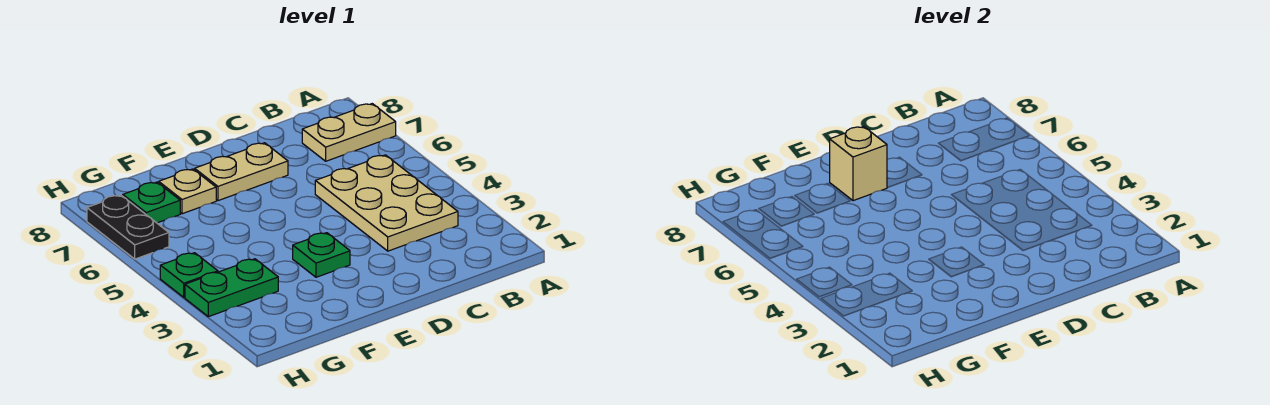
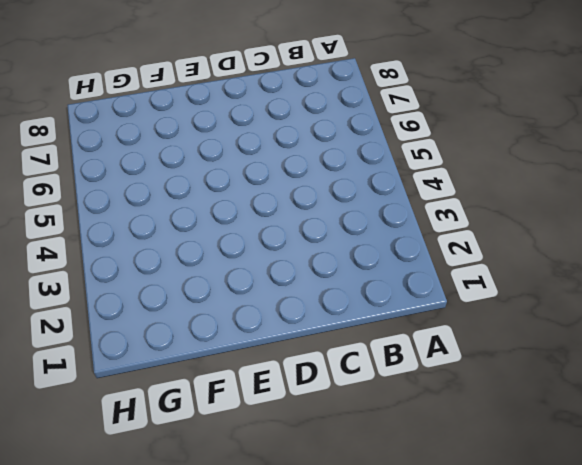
none -> tan 1x2 plate [302,104,396,161]
none -> tan 2x3 plate [315,155,458,251]

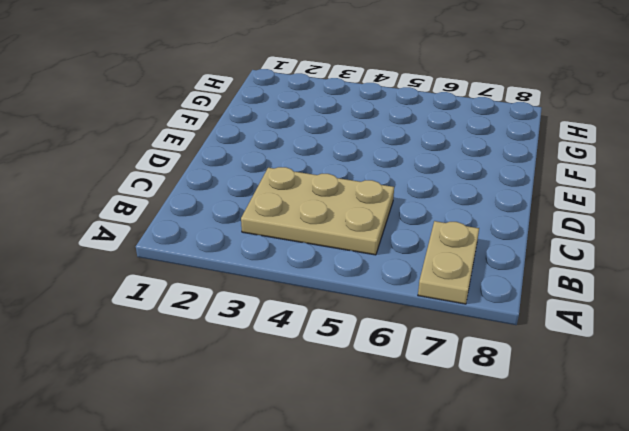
none -> tan 1x2 plate [195,143,288,201]
none -> green 1x1 plate [293,233,350,277]

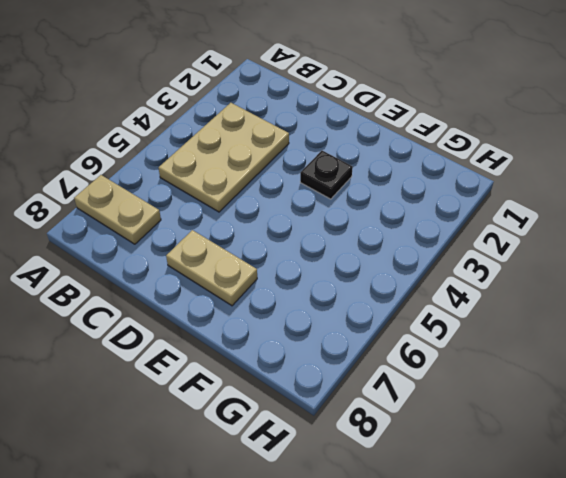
black 1x1 plate [300,151,353,199] -> green 1x1 plate [293,233,350,277]
none -> tan 1x1 plate [159,169,216,214]
none -> green 1x2 plate [185,259,278,317]

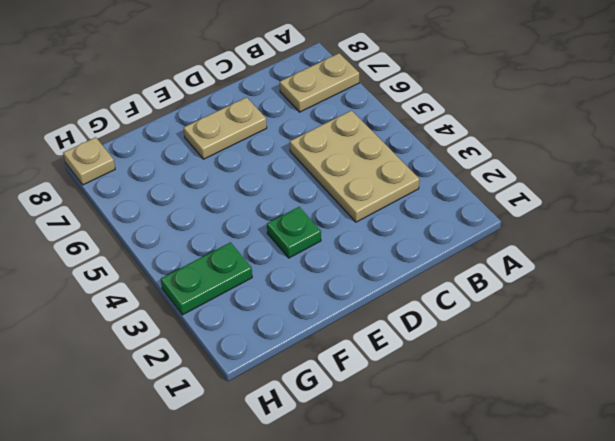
tan 1x1 plate [63,137,115,185] -> tan 1x1 plate moved to [159,169,216,214]
none -> green 1x1 plate [123,182,180,223]
none -> green 1x1 plate [160,253,218,297]

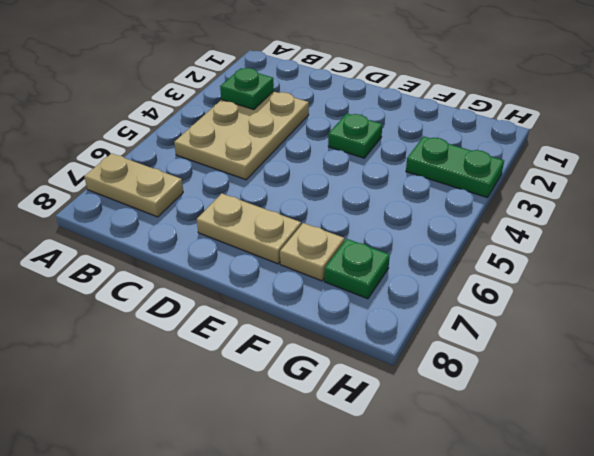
green 1x1 plate [220,68,274,110] -> green 1x1 plate moved to [160,253,218,297]
none -> black 1x2 plate [87,195,169,259]
none -> tan 1x1 brick [830,127,887,201]

